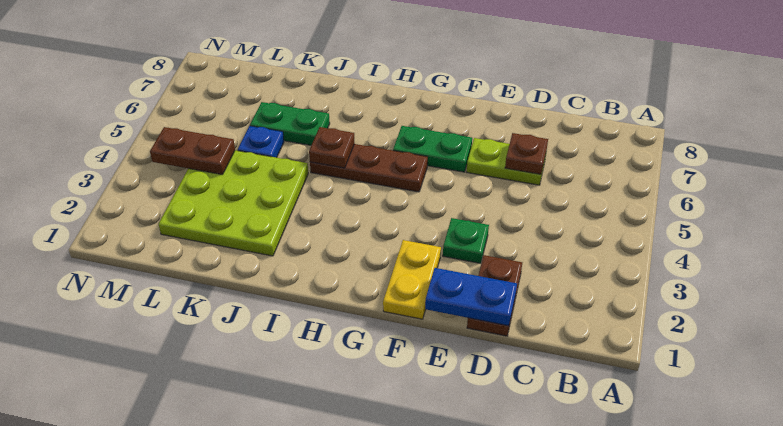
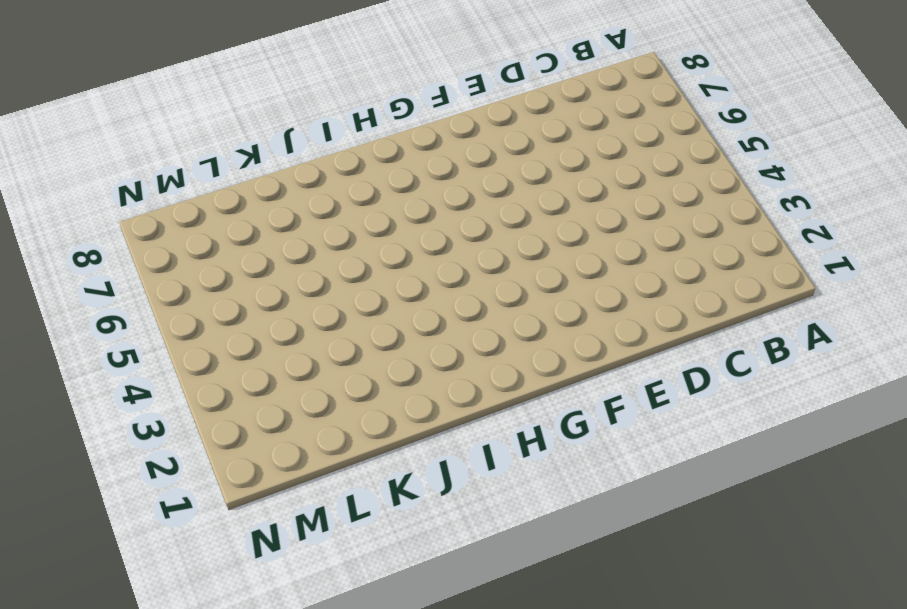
none -> brown 1x2 plate [467,255,522,336]
none -> lime 1x2 plate [467,138,546,185]
none -> green 1x1 plate [443,218,489,263]

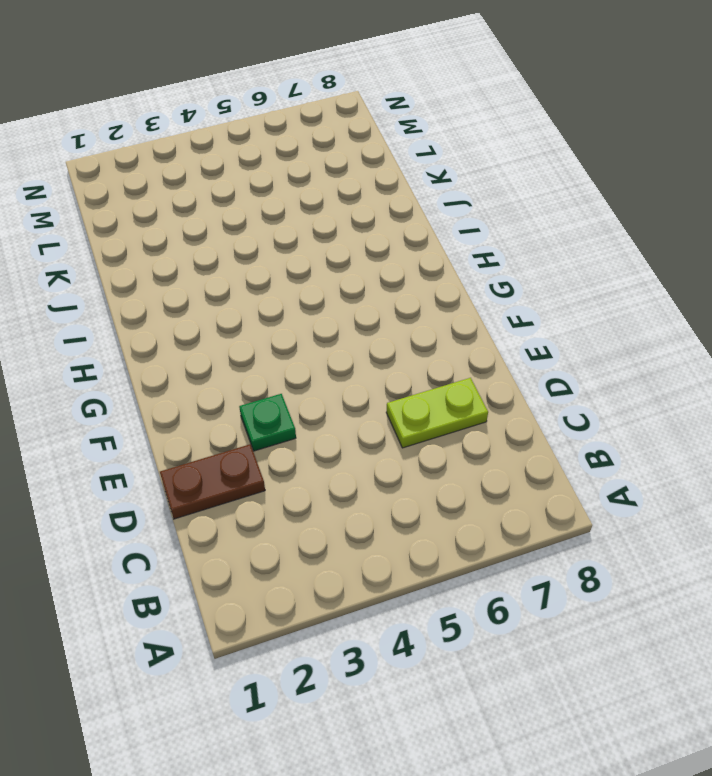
lime 1x2 plate [386,378,488,448] -> lime 1x2 plate turned to [467,138,546,185]
none -> yellow 1x2 plate [383,240,441,319]
none -> green 1x2 plate [393,126,472,172]
none -> brown 1x3 plate [310,144,428,192]

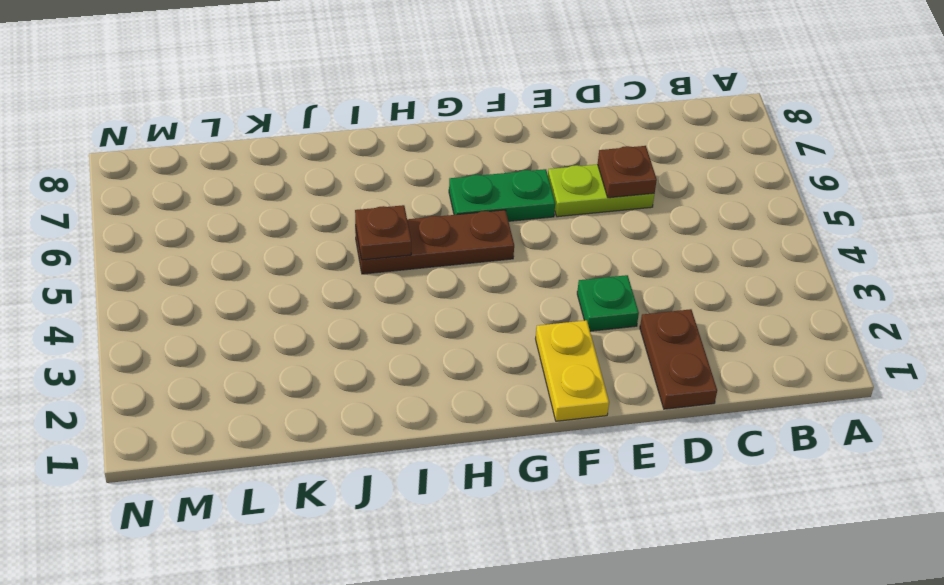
none -> lime 3x3 plate [159,150,308,256]
none -> green 1x2 plate [250,102,330,145]
none -> blue 1x1 plate [238,126,284,158]

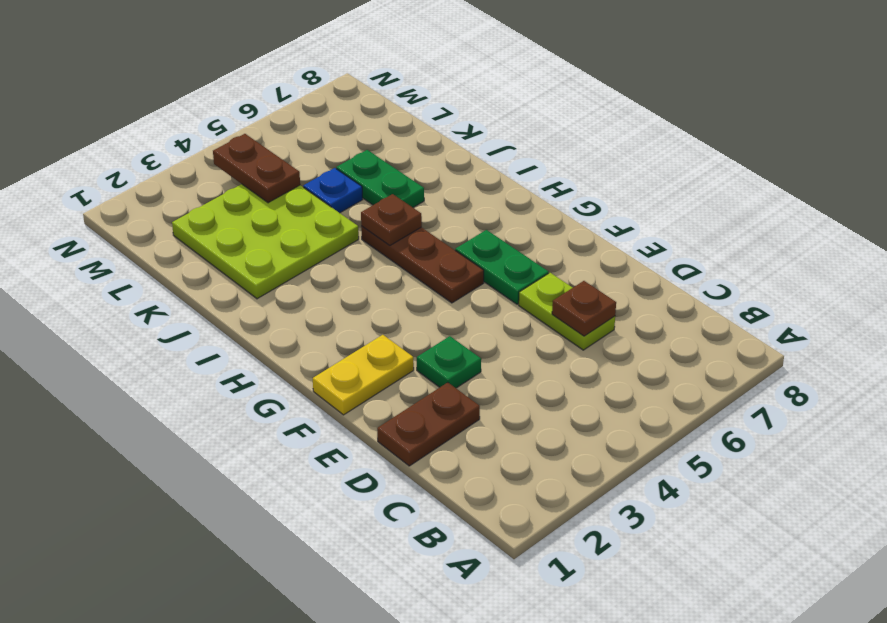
none -> blue 1x2 plate [425,268,517,326]

